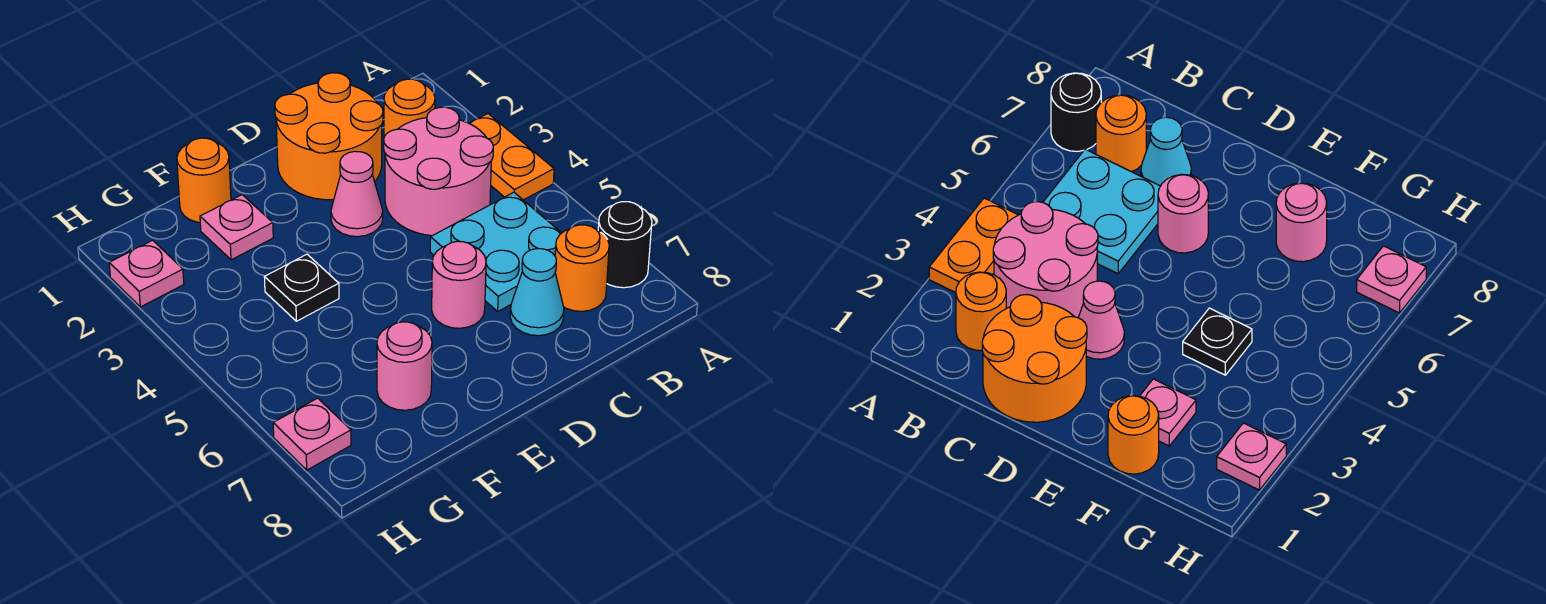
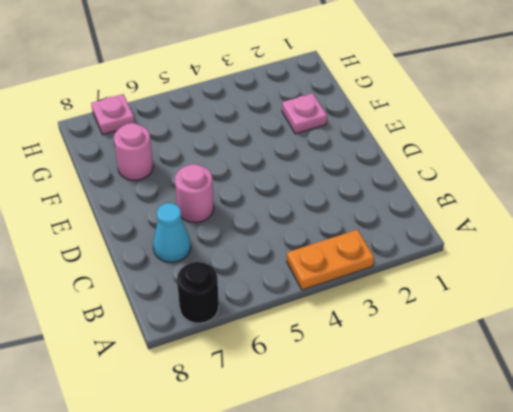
none -> orange 1x1 round brick [384,79,435,137]
none -> pink 2x2 round brick [384,107,493,236]
none -> cyan 2x2 plate [430,192,561,311]

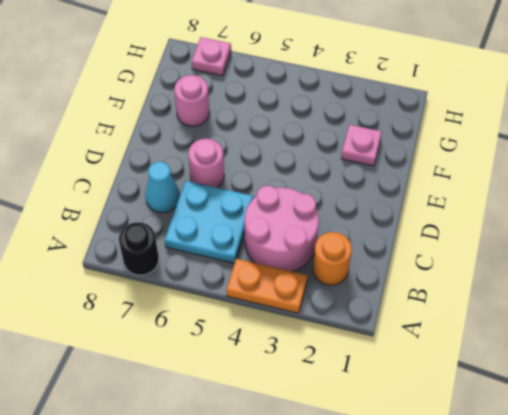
none -> orange 1x1 round brick [555,225,609,311]
none -> orange 2x2 round brick [275,73,383,200]
none -> pink 1x1 cone [331,151,383,237]

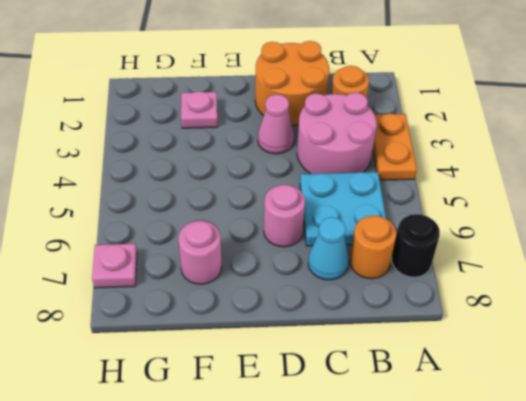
none -> orange 1x1 round brick [177,138,231,222]
none -> black 1x1 plate [264,254,339,321]
none -> pink 1x1 plate [109,240,184,307]

